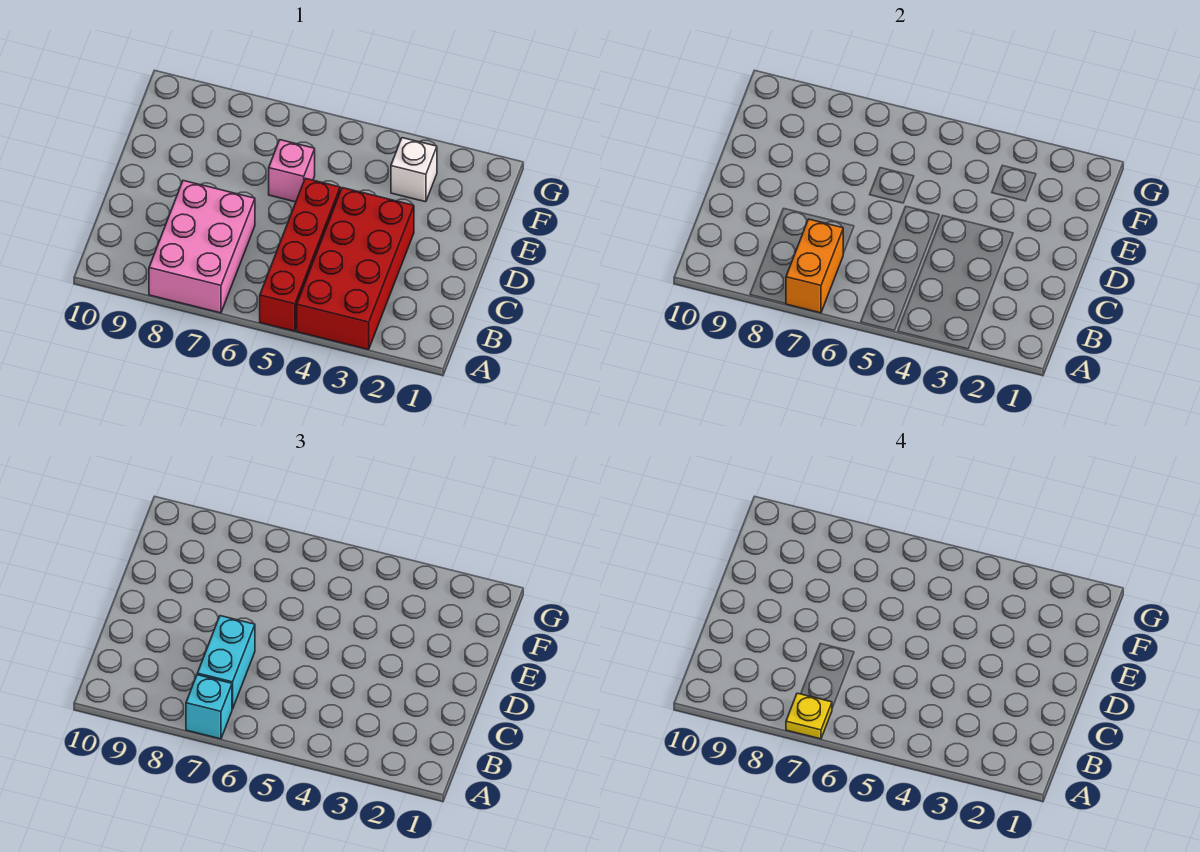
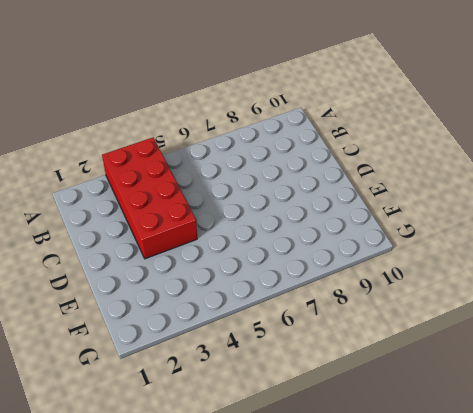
none -> red 1x4 brick [260,178,340,331]
none -> pink 2x3 brick [149,181,255,313]

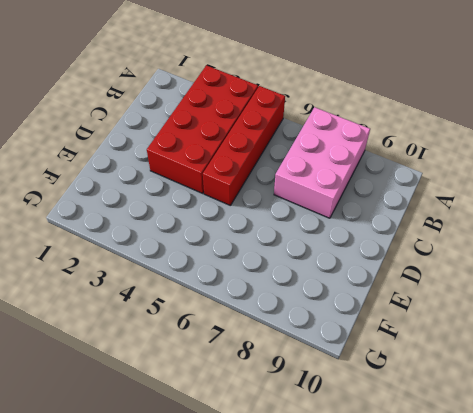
none -> pink 1x1 brick [269,140,315,202]
none -> white 1x1 brick [391,138,437,202]

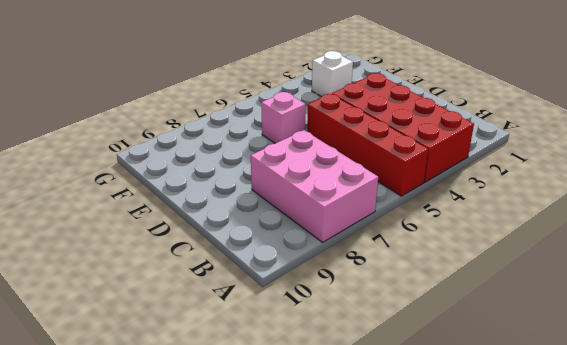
none -> orange 1x2 brick [786,219,843,313]
none -> cyan 1x1 brick [186,675,232,739]

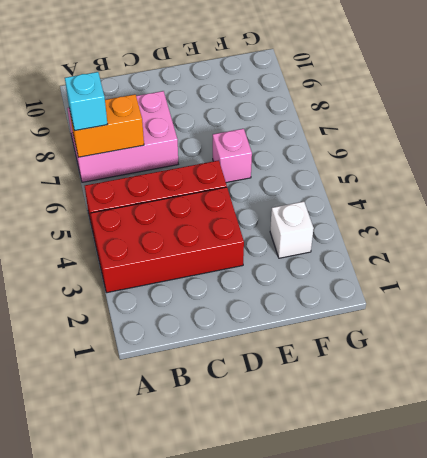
none -> cyan 1x2 brick [197,616,255,709]
none -> yellow 1x1 plate [786,693,832,739]

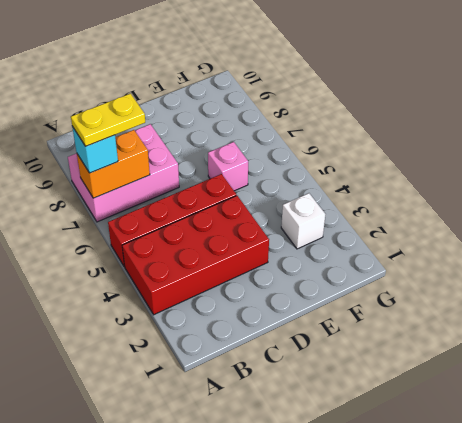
yellow 1x2 plate [71,94,145,146] -> yellow 1x1 plate [786,693,832,739]
none -> cyan 1x2 brick [197,616,255,709]

